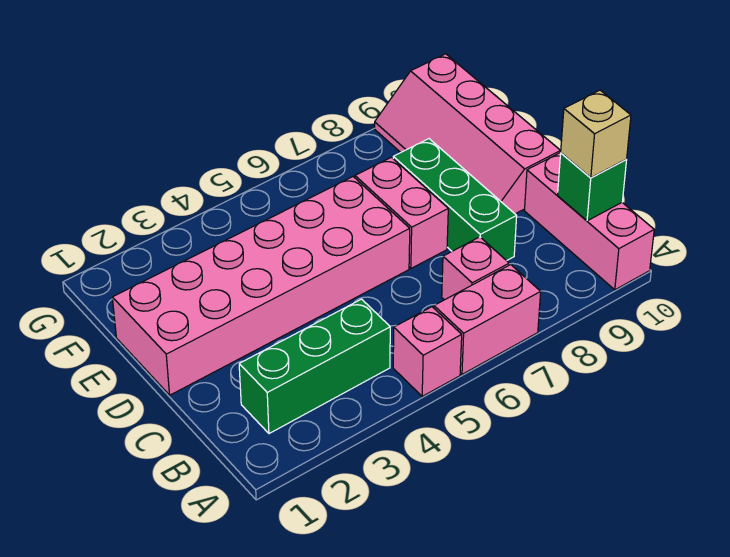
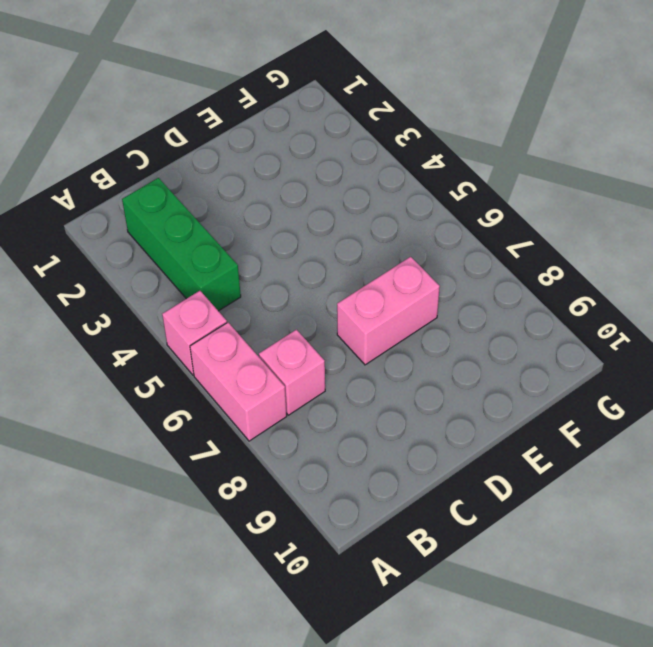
none -> pink 1x3 brick [524,152,654,290]
none -> green 1x3 brick [393,139,517,261]

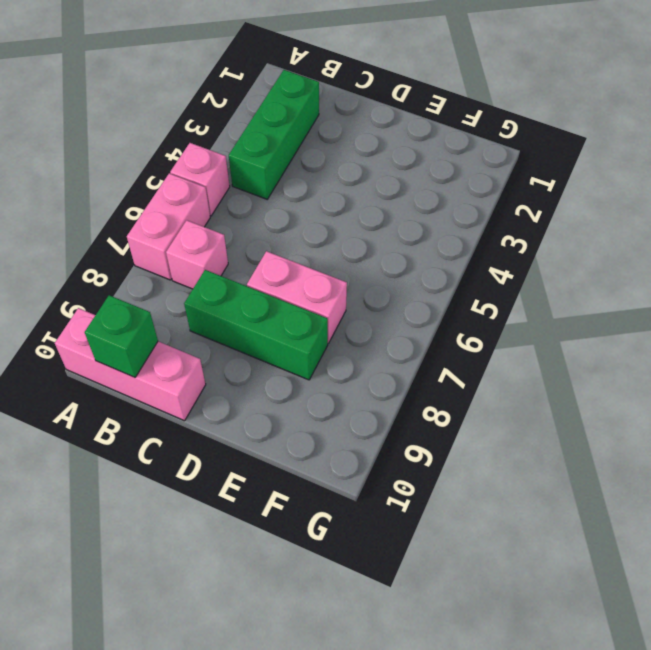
none -> pink 2x6 brick [112,177,410,395]
none -> pink 2x4 slope [375,54,561,214]

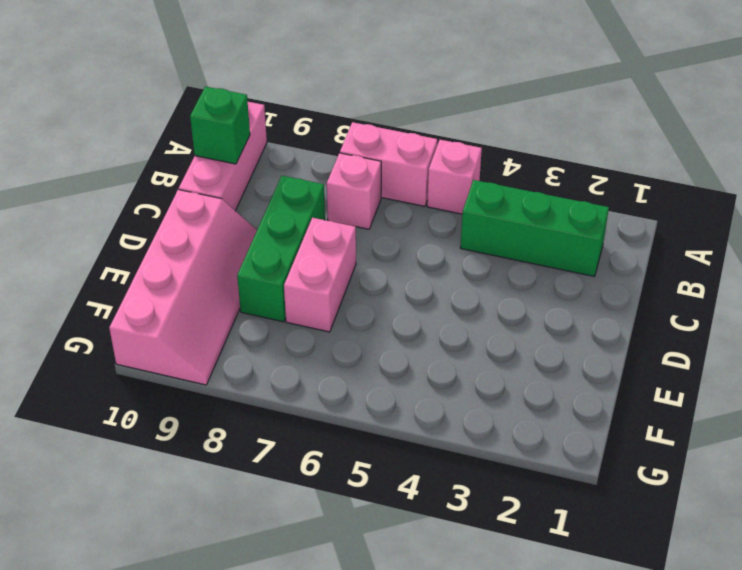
none -> pink 2x6 brick [112,177,410,395]
none -> tan 1x1 brick [561,90,631,178]

